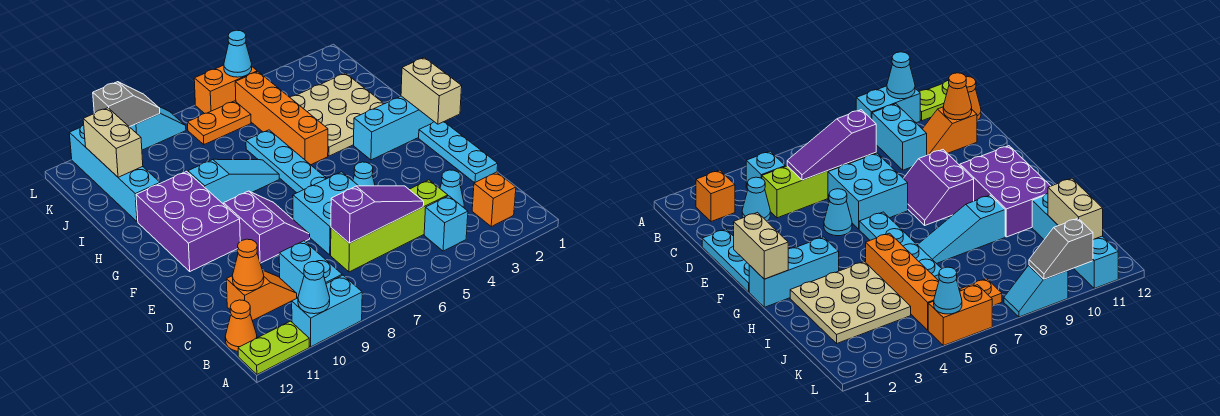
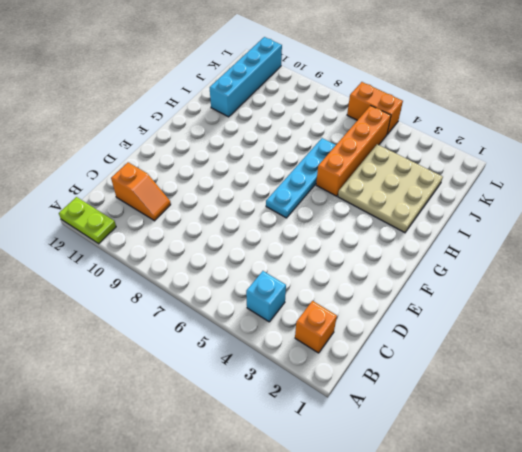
none -> cyan 1x2 brick [292,275,362,347]
none -> cyan 1x2 brick [279,241,342,298]
none -> orange 1x1 cone [225,300,257,351]
none -> cyan 1x1 cone [440,170,464,208]

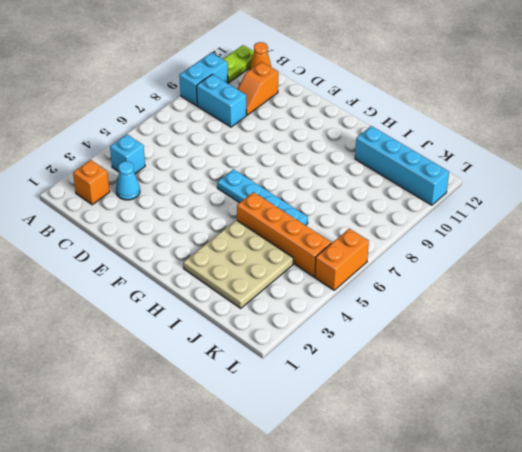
none -> lime 1x4 brick [331,180,448,272]
none -> cyan 1x3 plate [419,122,498,183]
none -> cyan 2x2 brick [293,172,358,255]
none -> cyan 1x1 cone [353,162,375,186]

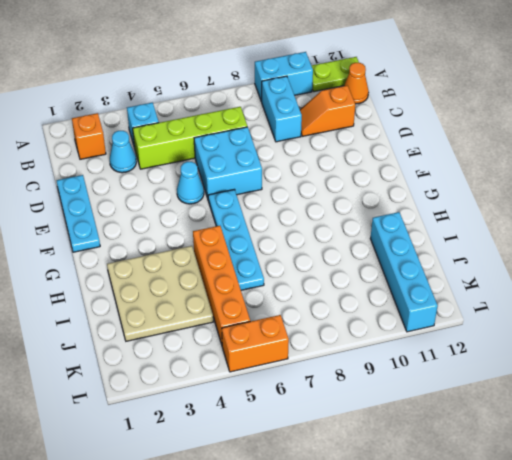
none -> purple 2x2 slope [224,191,310,263]
none -> purple 2x3 brick [136,171,240,271]
none -> cyan 1x3 brick [354,96,434,160]
none -> cyan 1x3 slope [188,159,279,204]

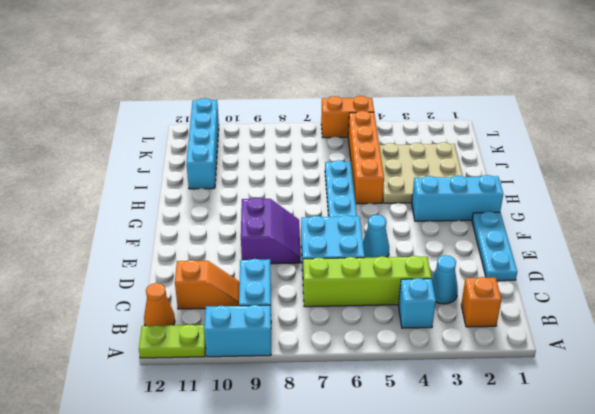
none -> purple 2x3 brick [136,171,240,271]
none -> cyan 1x3 slope [188,159,279,204]
none -> orange 1x2 plate [188,101,251,145]
none -> cyan 1x2 slope [130,106,186,150]

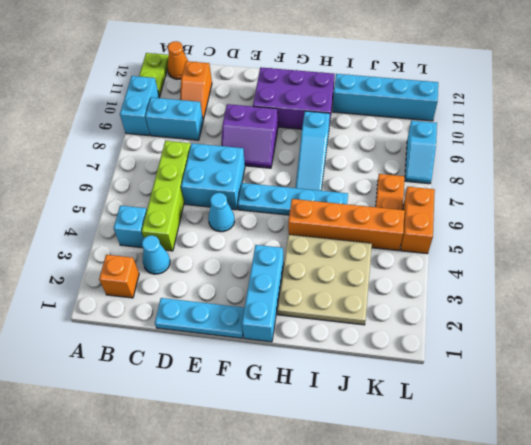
none -> cyan 1x1 cone [298,262,330,314]
none -> purple 1x3 slope [331,186,424,243]
none -> orange 1x1 cone [232,239,264,291]
none -> tan 1x2 brick [401,57,462,124]

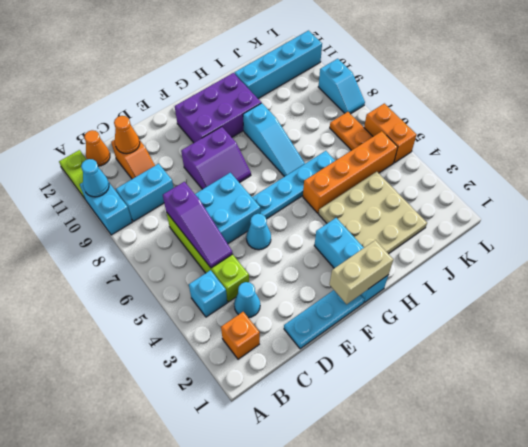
none -> tan 1x2 brick [83,108,143,177]
none -> cyan 1x1 cone [224,30,252,77]
none -> grey 1x2 slope [93,82,160,127]

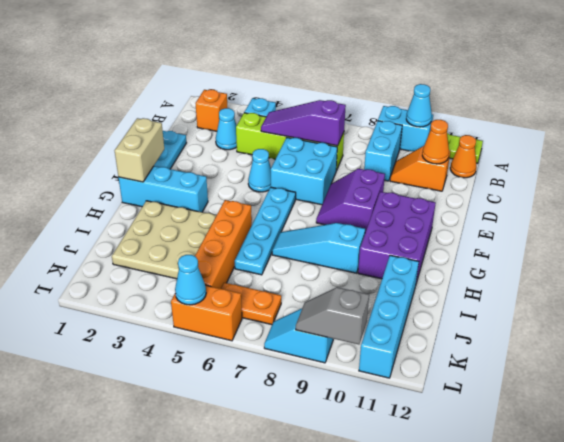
none -> tan 1x2 brick [83,108,143,177]

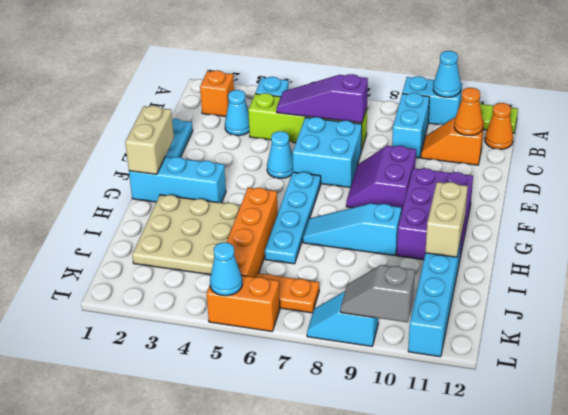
tan 1x2 brick [425,182,468,257] -> tan 1x2 brick moved to [83,108,143,177]

